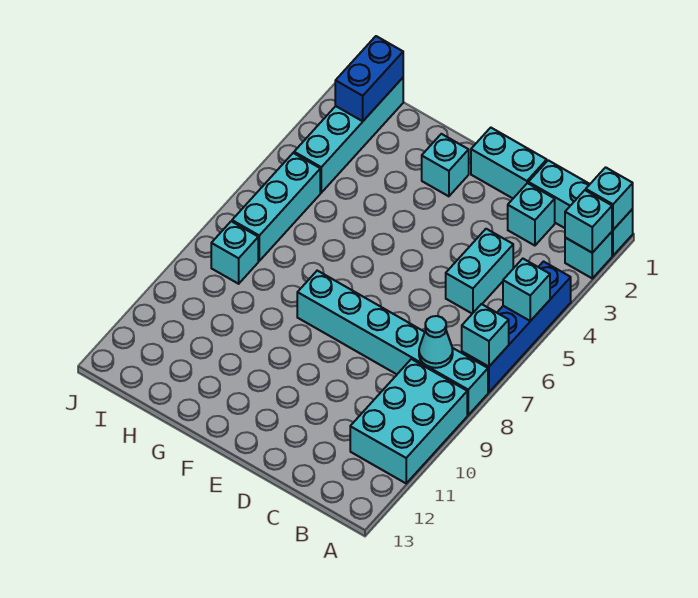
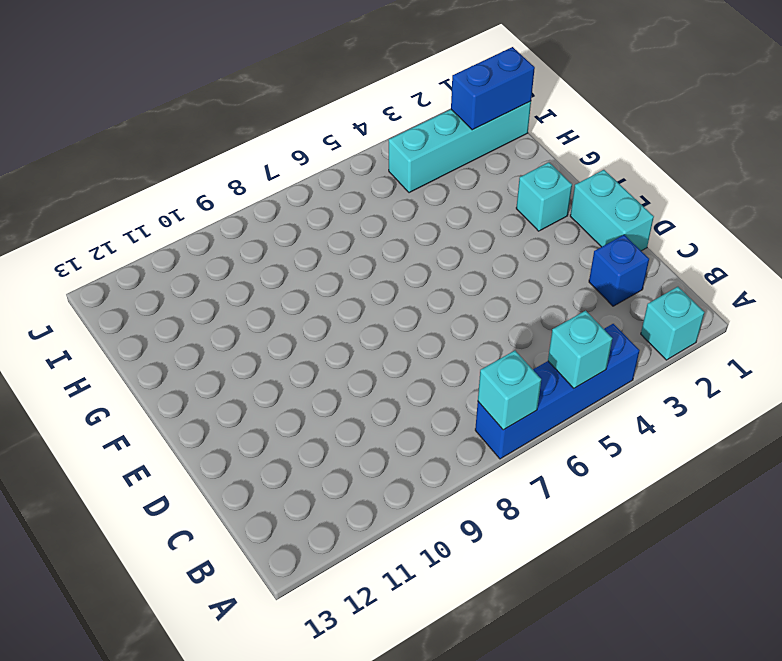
blue 1x1 brick [589,235,649,306] -> cyan 1x1 brick [508,183,555,246]
none -> cyan 1x3 brick [528,160,633,256]
none -> cyan 1x6 brick [297,271,488,415]
none -> cyan 2x3 brick [350,359,467,483]

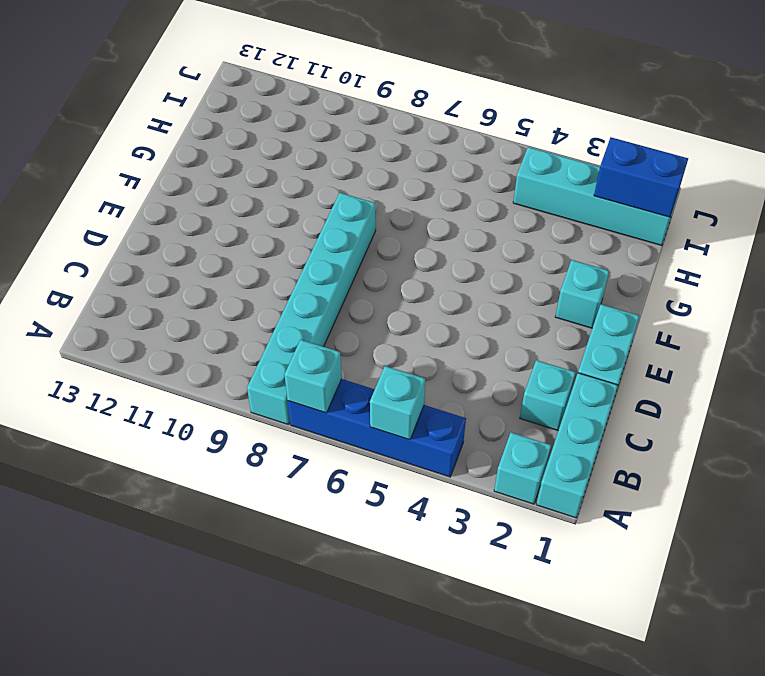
none -> cyan 2x3 brick [350,359,467,483]
none -> cyan 1x2 brick [446,229,513,314]
none -> cyan 1x3 brick [232,153,320,261]

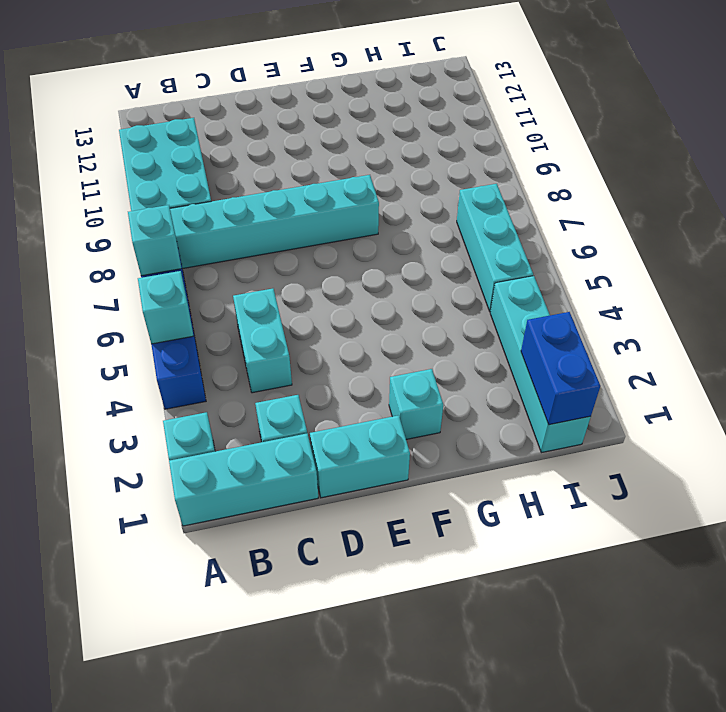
none -> cyan 1x1 brick [211,221,258,284]
none -> cyan 1x1 brick [586,167,633,230]
none -> cyan 1x1 brick [565,190,612,253]

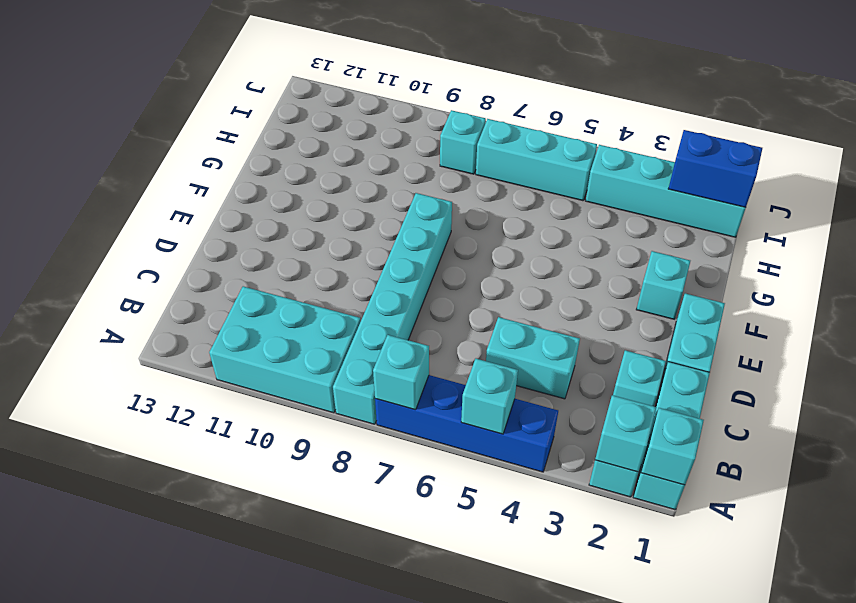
none -> cyan 1x1 cone [419,316,453,368]

